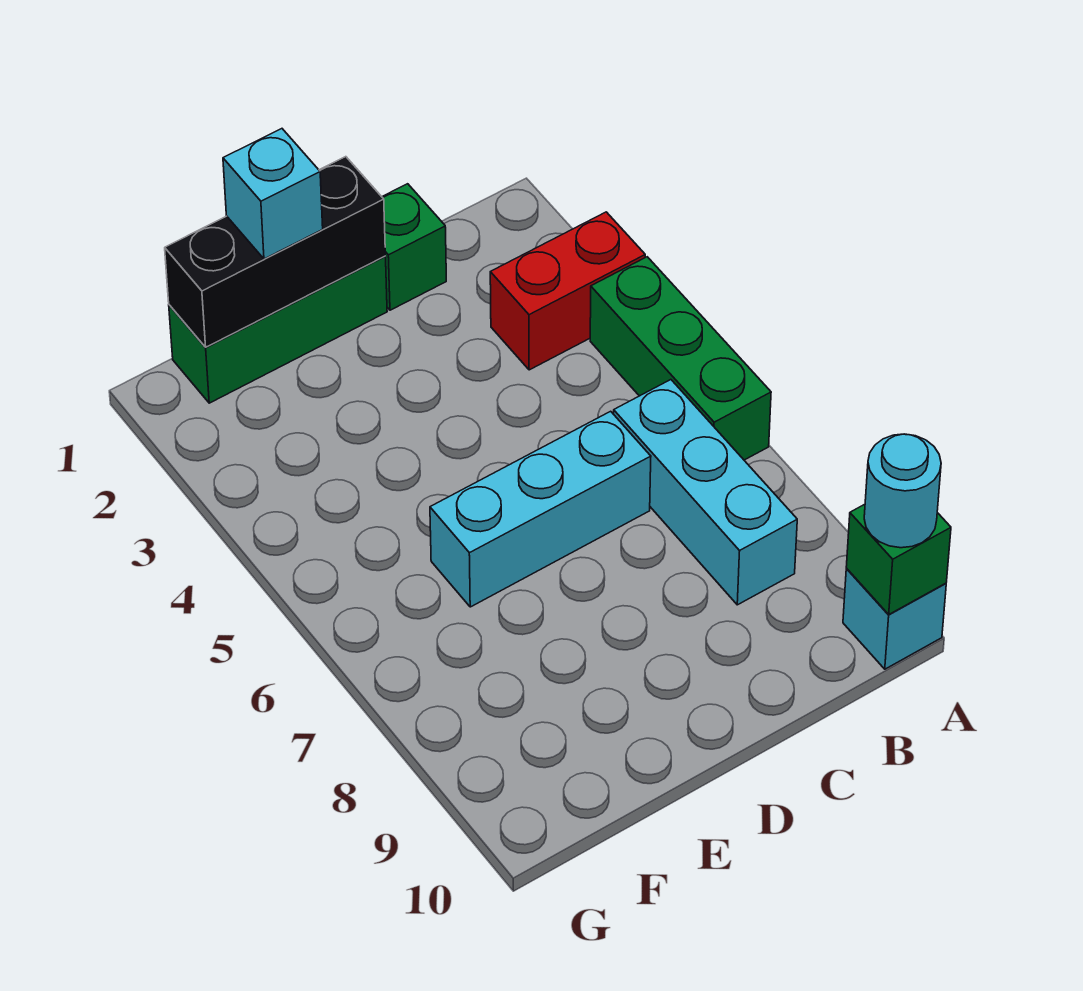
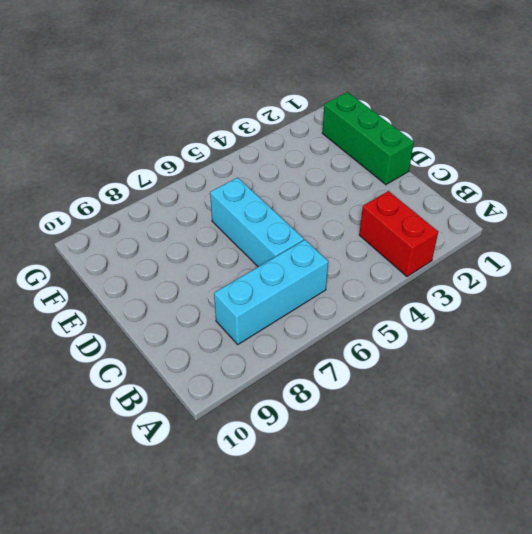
none -> green 1x3 brick [590,257,771,460]
none -> cyan 1x1 brick [843,569,946,669]

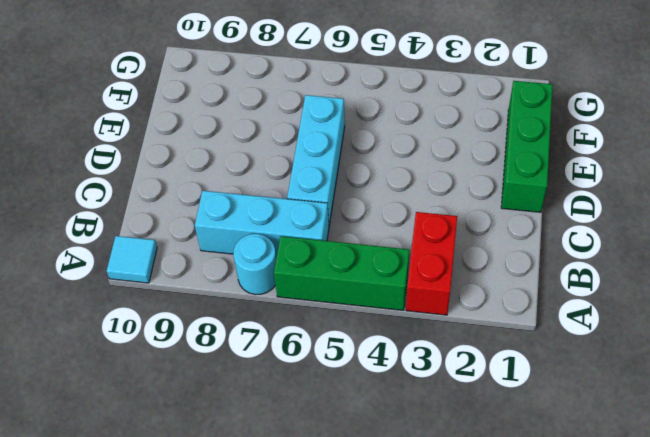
cyan 1x1 round brick [233,234,276,295] -> cyan 1x1 round brick moved to [864,434,941,548]
cyan 1x1 tile [107,236,157,283] -> cyan 1x1 brick [843,569,946,669]
none -> green 1x1 brick [382,184,446,310]
none -> green 1x1 brick [846,504,951,615]

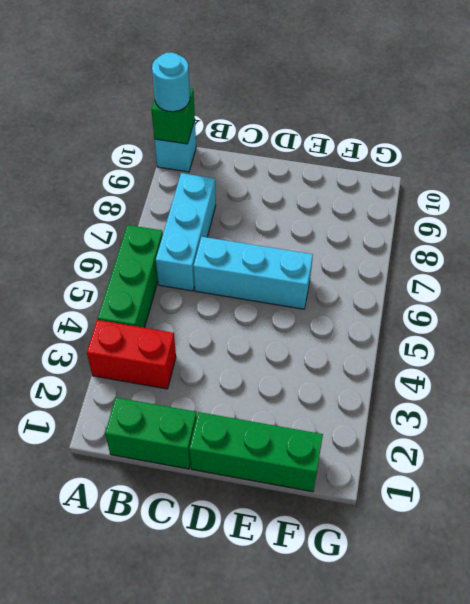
green 1x2 brick [105,398,197,469] -> green 1x1 brick [382,184,446,310]
none -> black 1x3 brick [165,157,385,347]
none -> cyan 1x1 brick [223,129,323,259]

